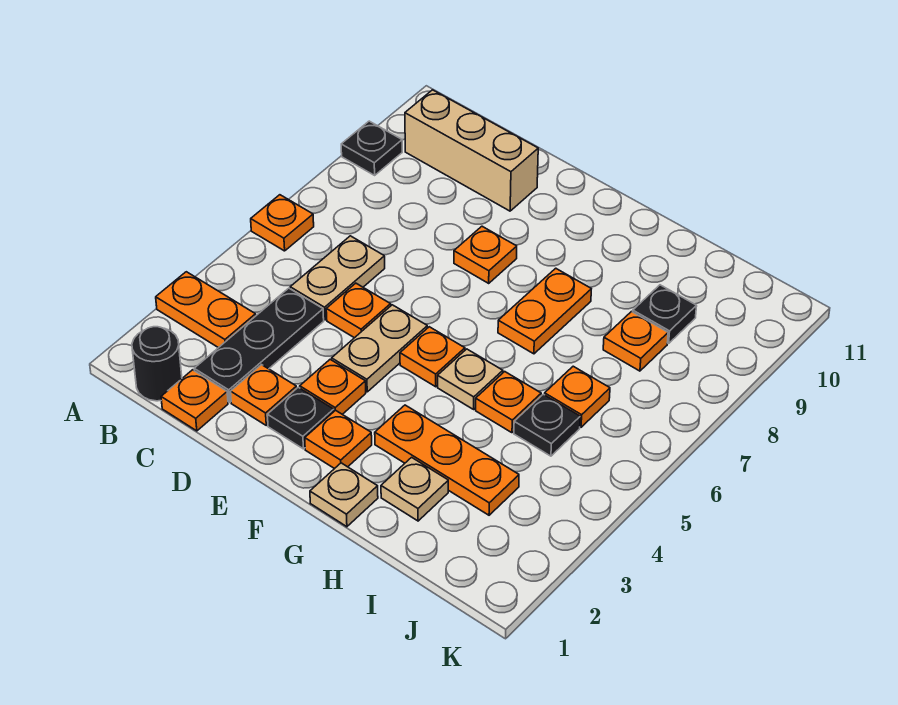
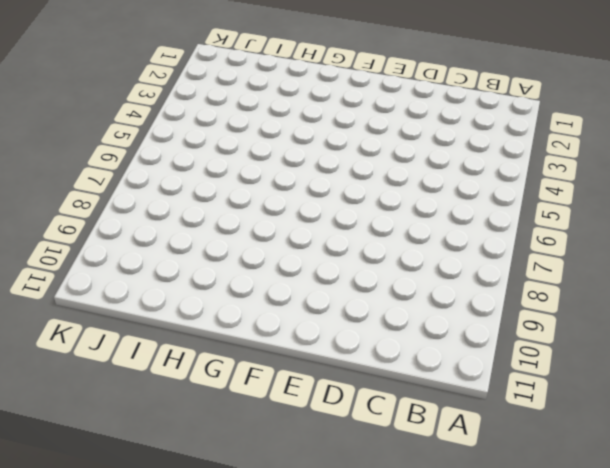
none -> orange 1x2 plate [156,272,256,348]
none -> orange 1x1 plate [251,195,314,251]
none -> black 1x1 plate [341,121,402,175]

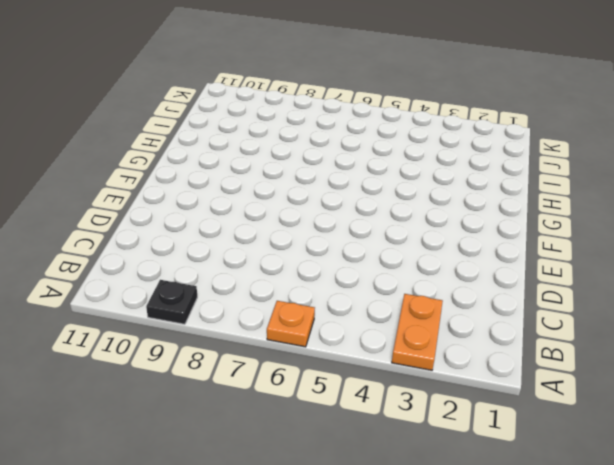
none -> black 1x1 round brick [132,327,182,401]
none -> tan 1x3 brick [405,90,538,211]
none -> orange 1x1 plate [161,370,228,431]

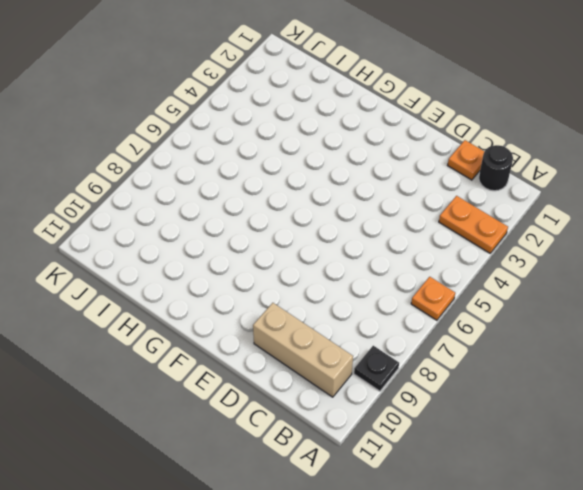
none -> black 1x3 plate [194,288,324,402]
none -> tan 1x2 plate [290,236,385,320]
none -> orange 1x1 plate [231,365,297,425]

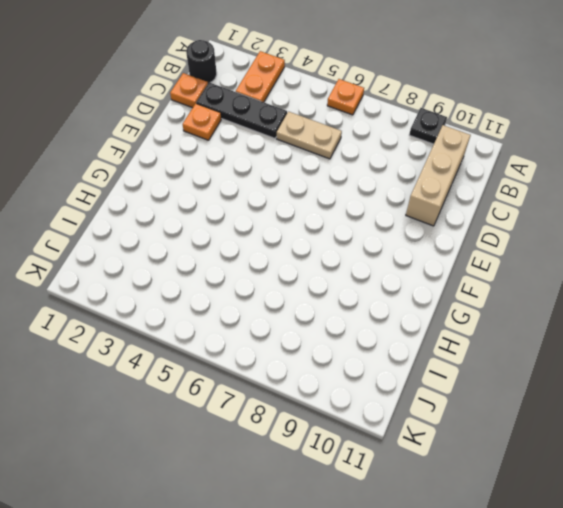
none -> orange 1x1 plate [326,283,391,338]
none -> black 1x1 plate [267,387,334,449]
none -> orange 1x1 plate [300,360,366,414]

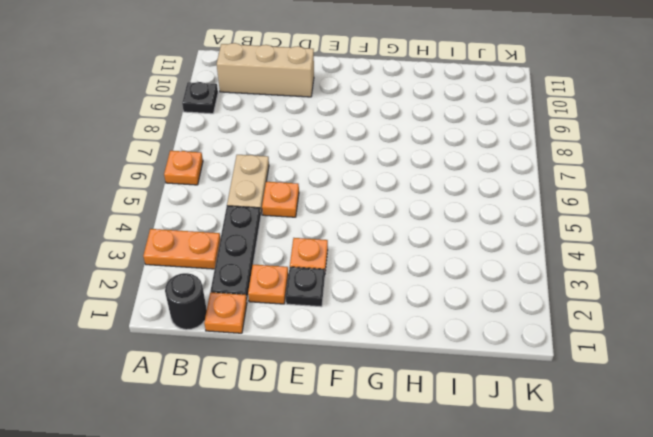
none -> tan 1x2 plate [332,305,427,392]
none -> orange 1x1 plate [454,226,517,283]
none -> orange 1x1 plate [305,410,372,469]

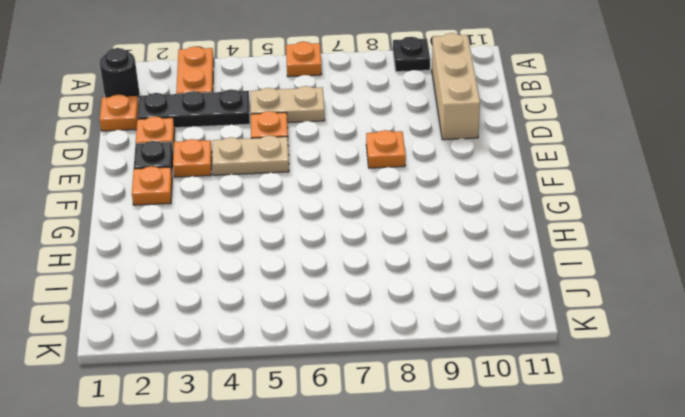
none -> orange 1x1 plate [400,327,465,387]
none -> tan 1x1 plate [310,463,378,527]
none -> orange 1x3 plate [375,405,519,515]

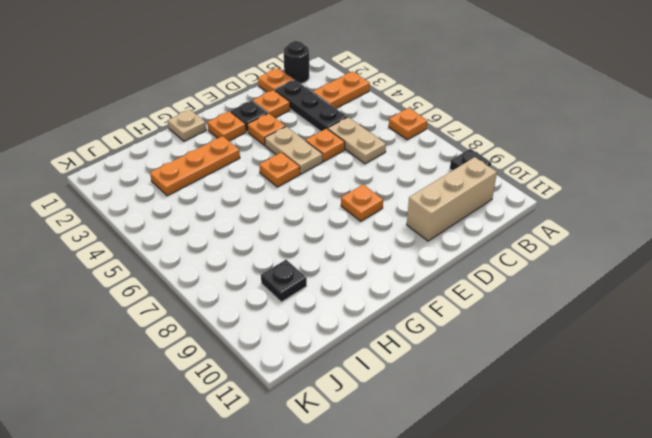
none -> tan 1x1 plate [438,349,503,409]
none -> orange 1x2 plate [498,268,591,354]
none -> tan 1x1 plate [381,457,448,521]

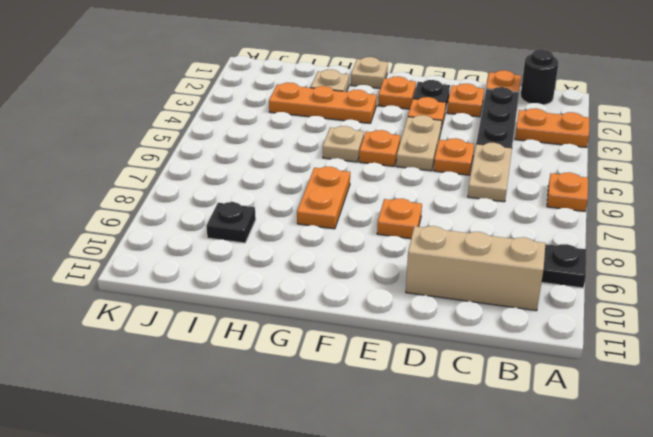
none -> orange 1x1 plate [476,372,541,433]
none -> black 1x1 plate [514,394,580,456]
none -> orange 1x1 plate [545,366,610,427]

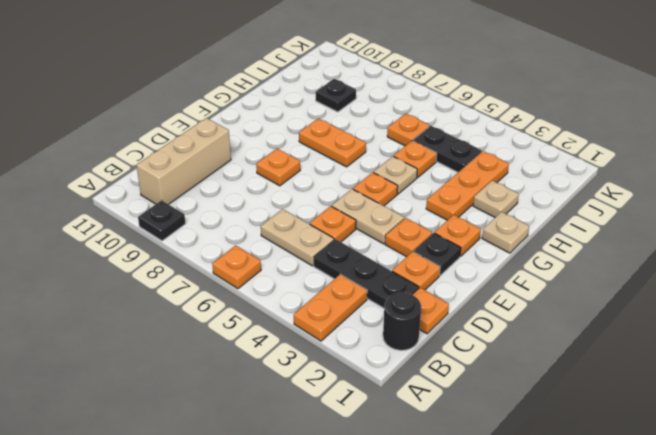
black 1x2 plate [413,126,482,172] -> black 1x1 plate [514,394,580,456]
none -> orange 1x1 plate [603,312,668,371]

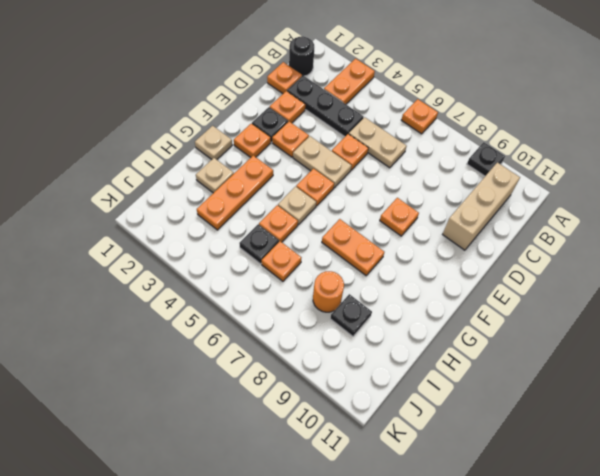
orange 1x1 round brick [313,271,344,312] -> orange 1x1 plate [603,312,668,371]

